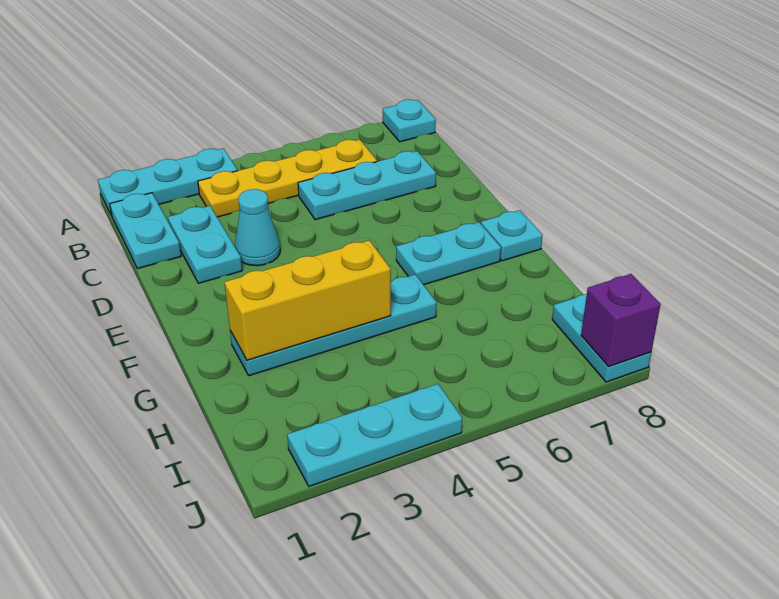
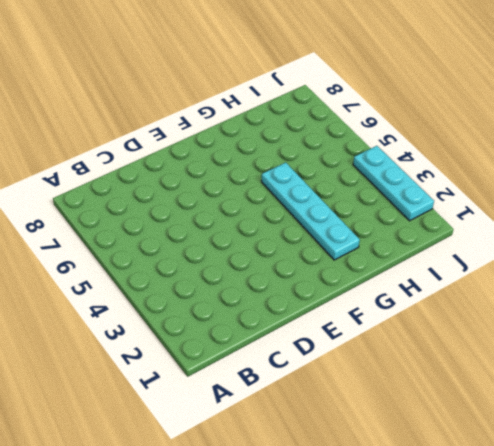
none -> cyan 1x3 plate [98,148,238,216]
none -> cyan 1x1 plate [383,100,436,142]
none -> cyan 1x2 plate [110,193,181,269]

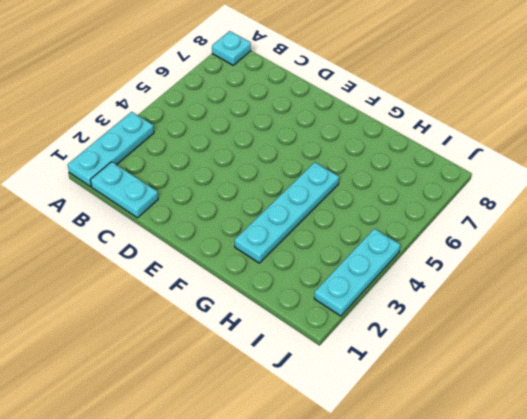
none -> yellow 1x4 plate [198,139,377,217]
none -> cyan 1x2 plate [168,206,242,283]
none -> cyan 1x3 plate [298,151,436,220]

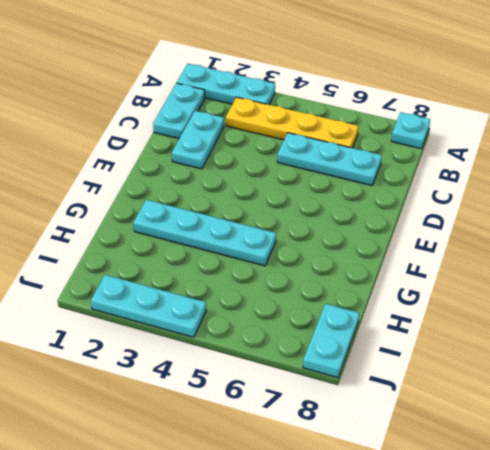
none -> cyan 1x1 cone [235,189,280,266]
none -> cyan 1x2 plate [396,222,501,285]
none -> cyan 1x1 plate [481,210,543,261]

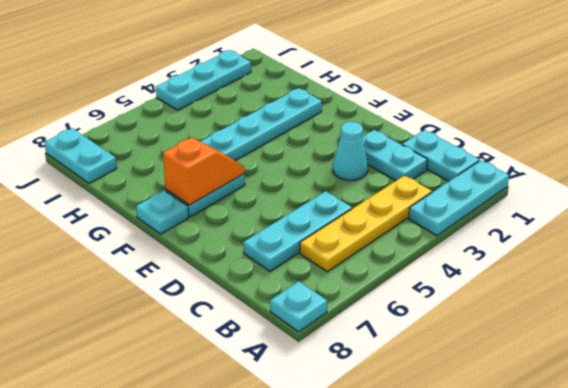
orange 1x2 slope [163,137,245,205] -> none
none -> yellow 1x3 brick [225,240,391,360]
none -> purple 1x1 brick [581,274,661,366]

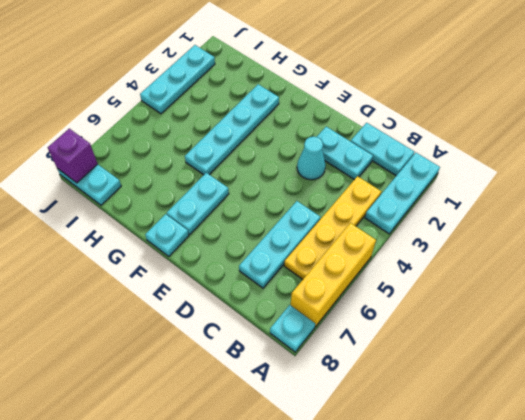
yellow 1x3 brick [291,223,376,327] -> yellow 1x3 brick moved to [225,240,391,360]

